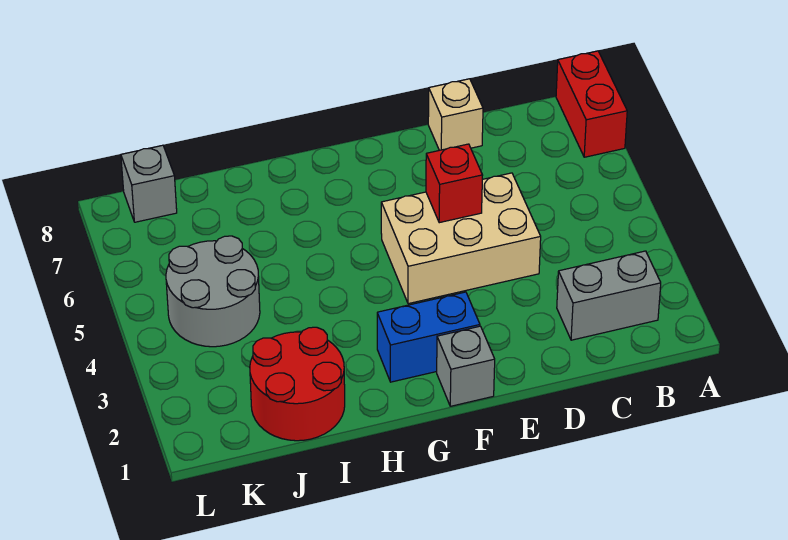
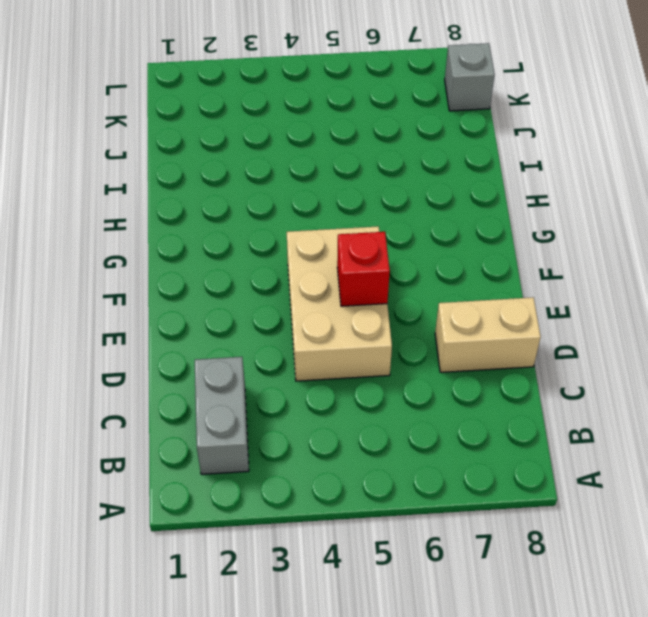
tan 1x2 brick [435,297,541,372] -> tan 1x1 brick [428,79,483,150]
none -> red 1x2 brick [556,51,627,157]
none -> grey 1x1 brick [437,326,495,406]

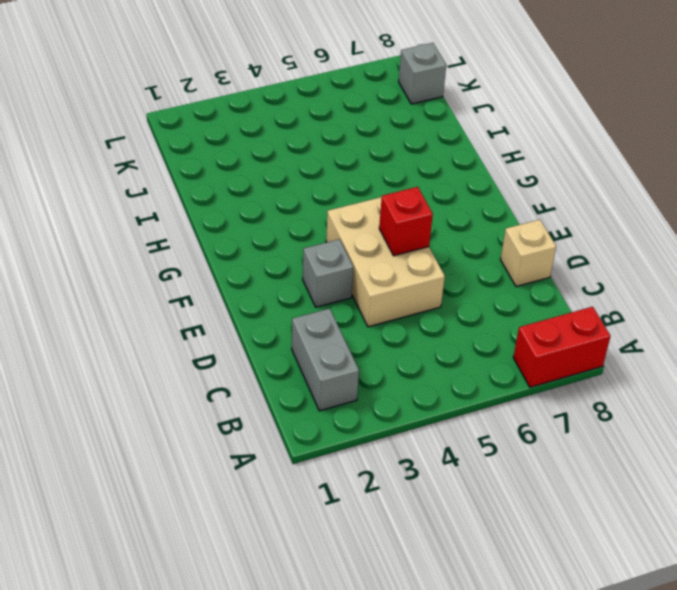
grey 1x1 brick [303,239,353,307] -> grey 1x1 brick moved to [437,326,495,406]
none -> blue 1x2 brick [377,292,480,382]
none -> red 2x2 round brick [250,327,345,441]

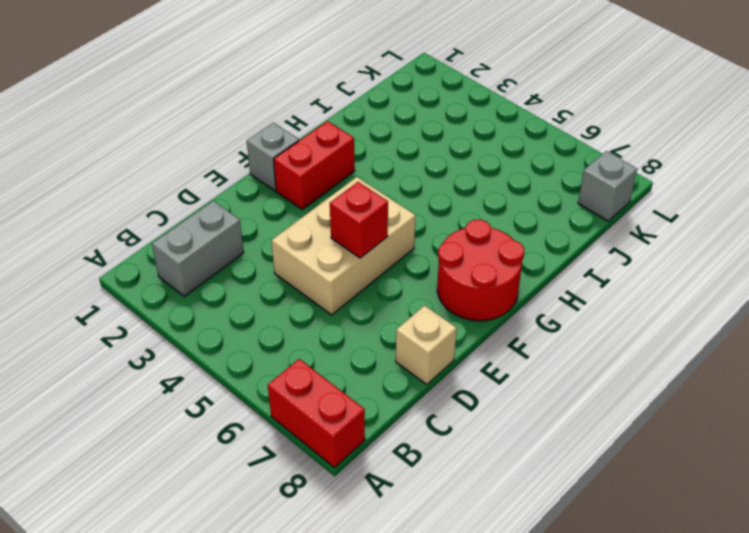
red 1x2 brick [274,121,355,209] -> blue 1x2 brick [377,292,480,382]
red 2x2 round brick [437,219,524,321] -> red 2x2 round brick moved to [250,327,345,441]
none -> grey 2x2 round brick [166,236,260,347]

